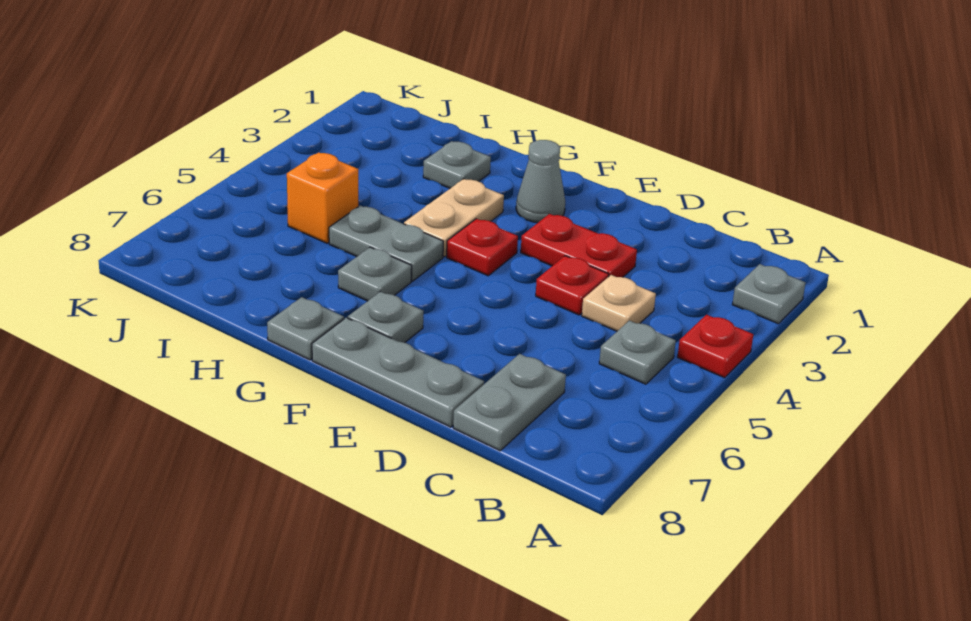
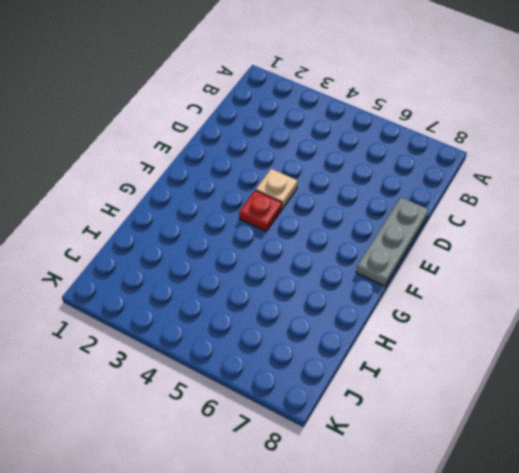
tan 1x1 plate [256,169,298,209] -> tan 1x1 plate moved to [582,275,656,331]
none -> grey 1x1 plate [732,264,805,324]
none -> red 1x1 plate [678,315,753,378]
none -> grey 1x1 plate [599,321,676,384]

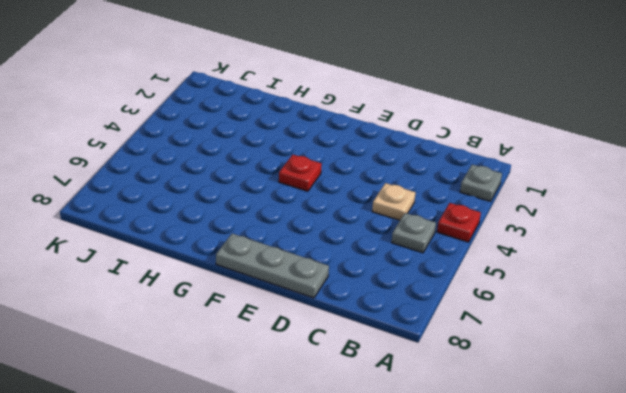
none -> grey 1x2 plate [453,354,566,451]
none -> red 1x2 plate [521,214,637,277]
none -> red 1x1 plate [536,256,609,315]

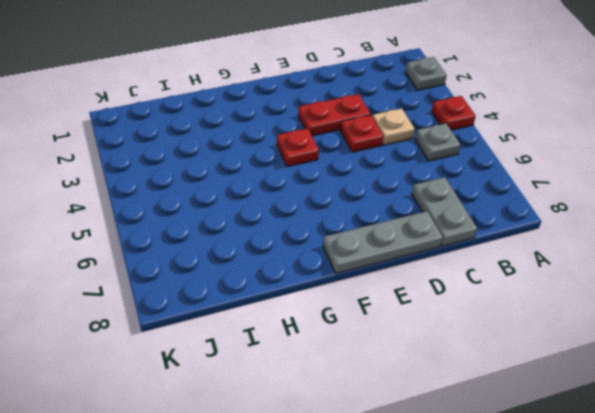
none -> grey 1x1 cone [516,140,565,223]
none -> grey 1x1 plate [348,291,423,343]
none -> tan 1x2 plate [404,179,504,257]

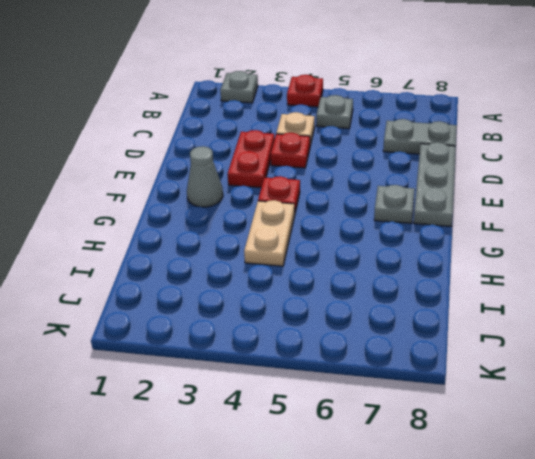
tan 1x2 plate [244,200,295,266] -> tan 1x2 plate turned to [404,179,504,257]
none -> grey 1x2 plate [329,206,444,281]
none -> grey 1x1 plate [338,247,412,301]
none -> grey 1x1 plate [267,297,344,360]

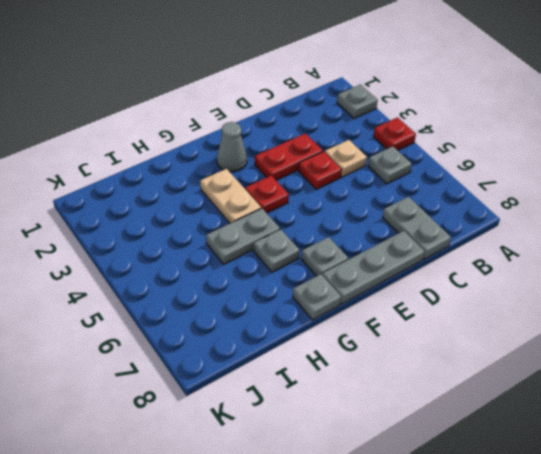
none -> grey 1x1 plate [423,141,491,188]
none -> orange 1x1 brick [287,152,358,243]

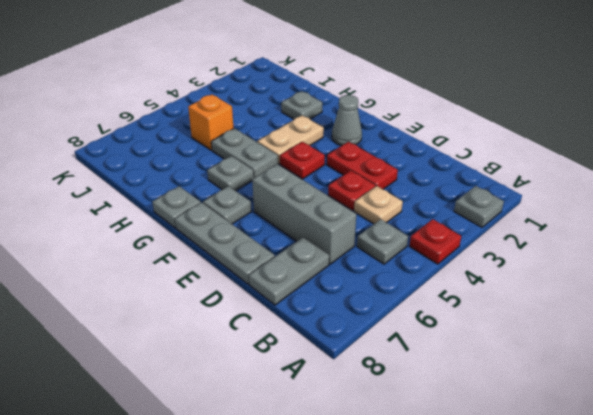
grey 1x3 brick [252,164,356,264] -> none

